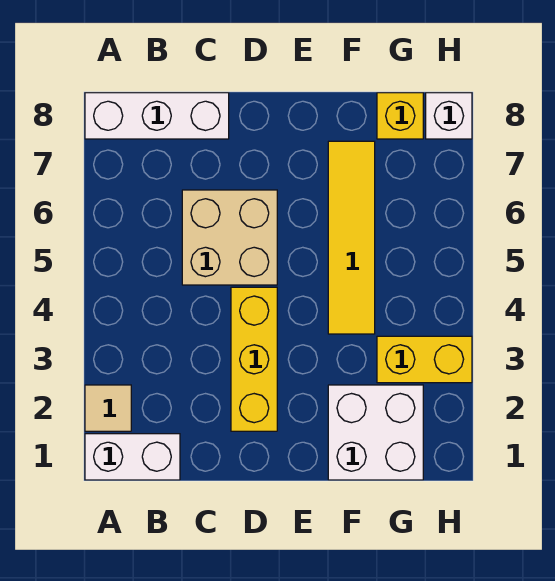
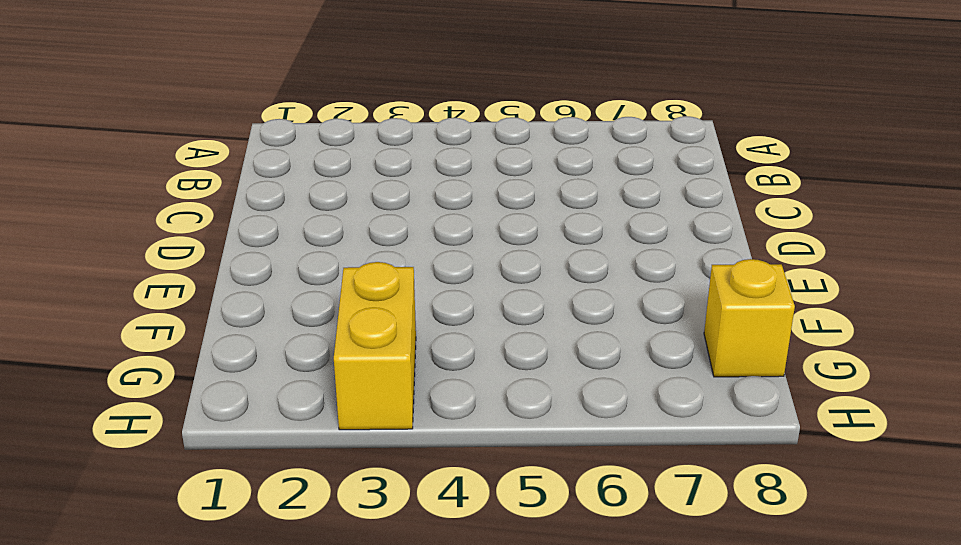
none -> white 1x2 brick [85,434,180,480]
none -> tan 1x1 tile [85,385,131,431]

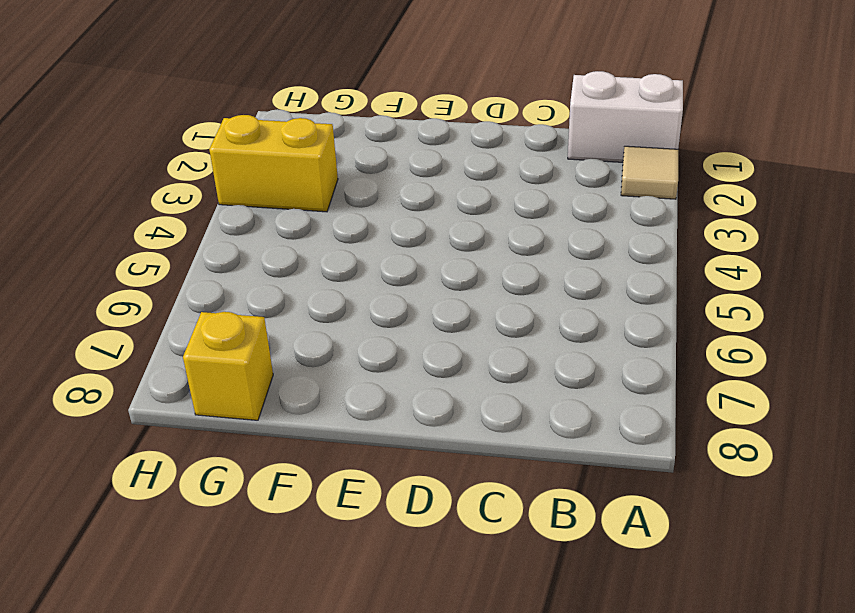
none -> white 1x3 brick [85,93,229,139]
none -> tan 2x2 brick [182,190,277,285]

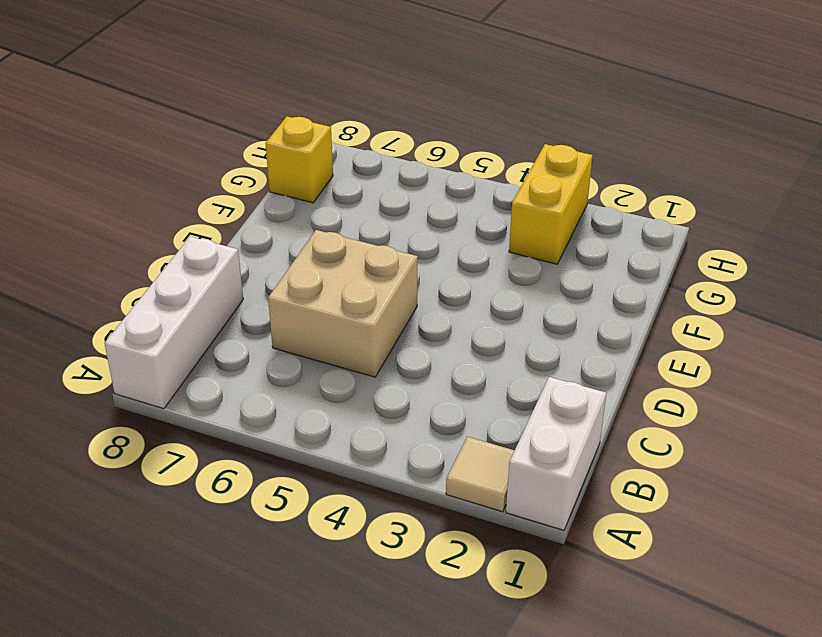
none -> yellow 1x3 brick [231,287,277,431]
none -> white 2x2 brick [328,385,423,480]

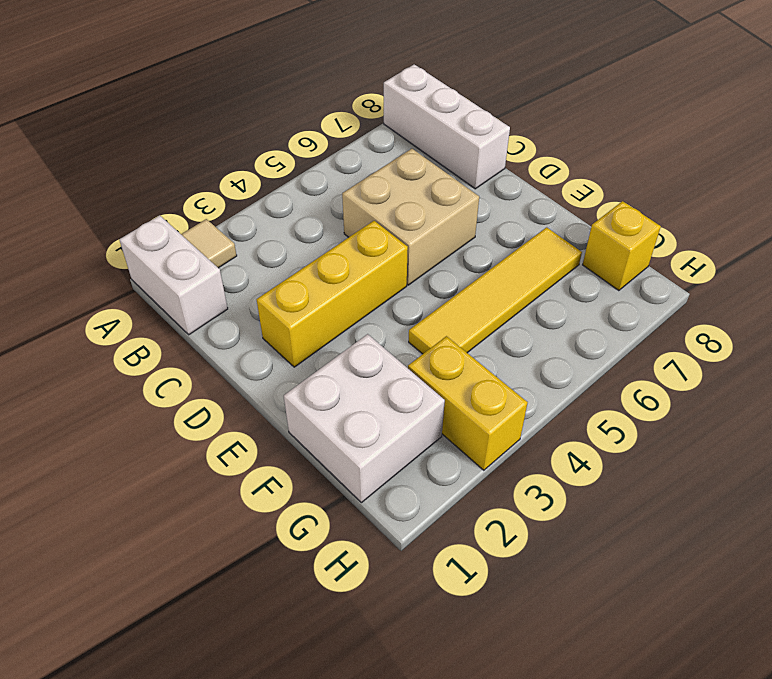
none -> white 1x1 brick [426,93,472,139]

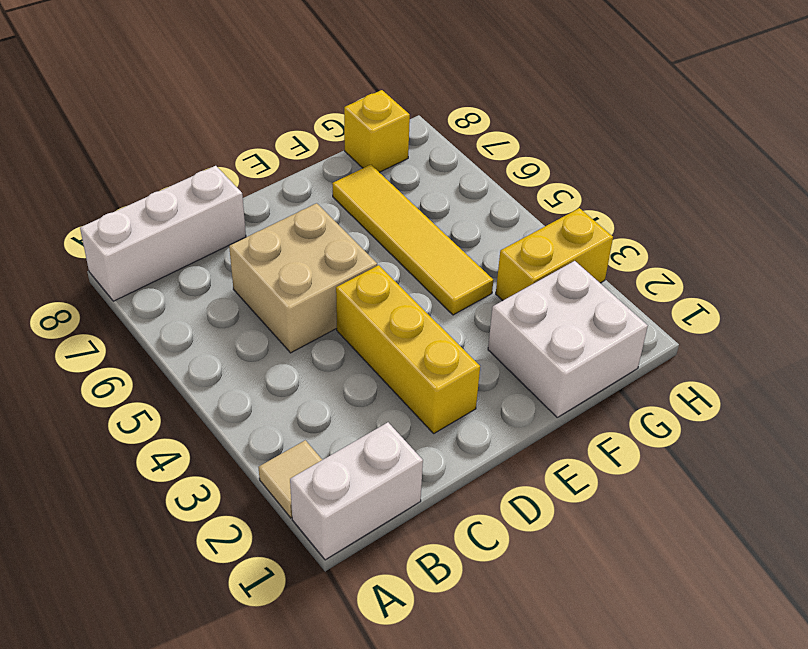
none -> white 1x1 brick [426,93,472,139]

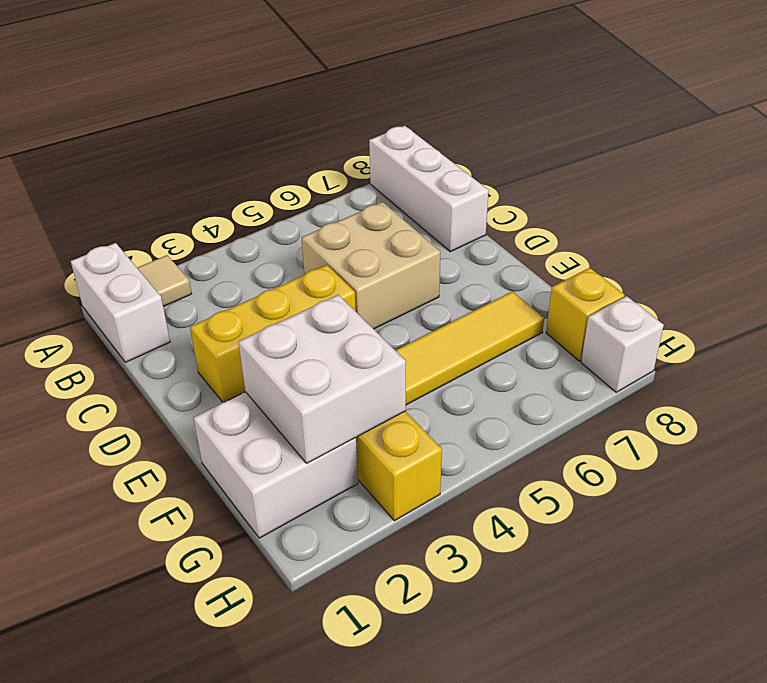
white 2x2 brick [238,295,406,463] -> none

